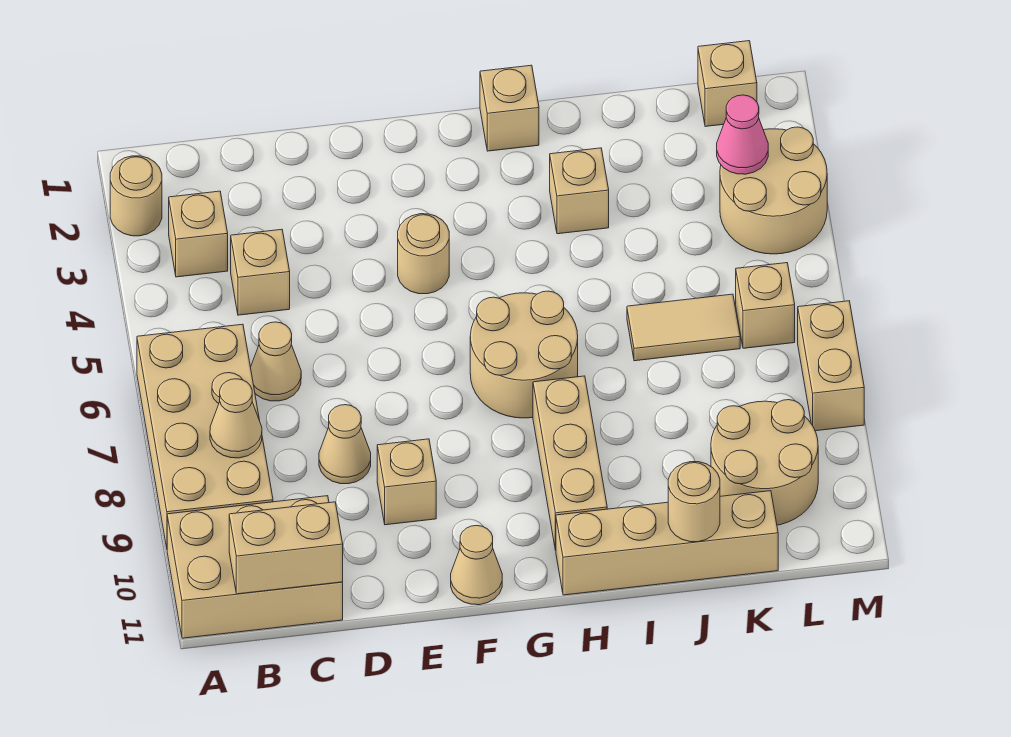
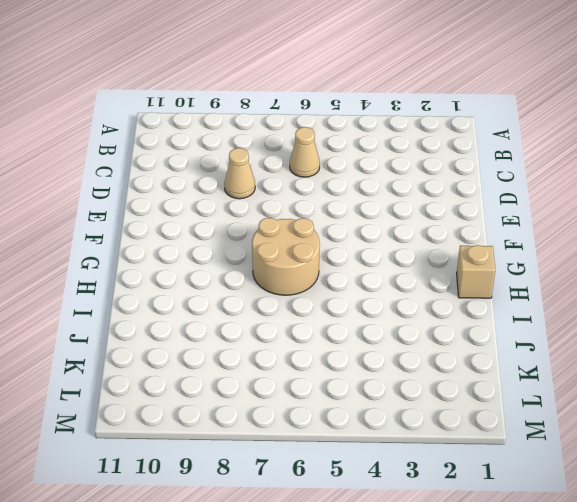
none -> tan 1x1 round brick [110,156,162,236]
none -> tan 2x4 brick [137,324,273,548]
none -> tan 2x3 brick [167,496,343,638]

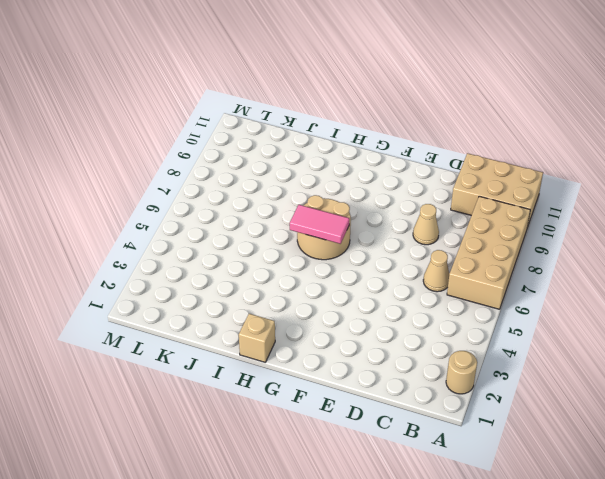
pink 1x2 tile [290,205,349,244] -> none
none -> tan 1x1 brick [169,191,228,277]
none -> tan 1x1 brick [231,229,290,315]
none -> tan 1x1 brick [377,439,436,525]

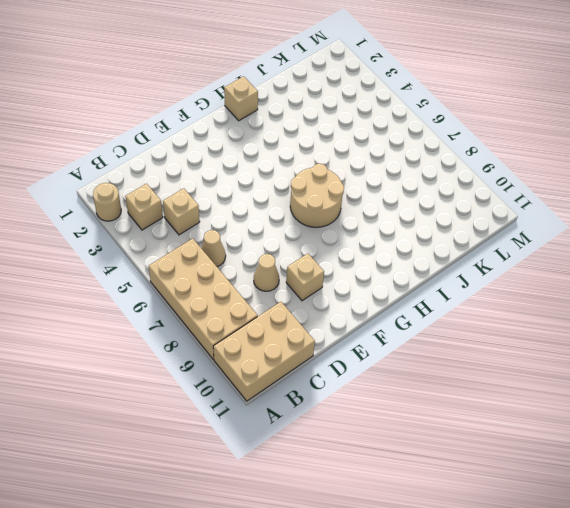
none -> tan 1x1 round brick [398,214,449,294]
none -> tan 1x1 cone [451,526,502,605]
none -> tan 1x3 brick [533,376,607,550]

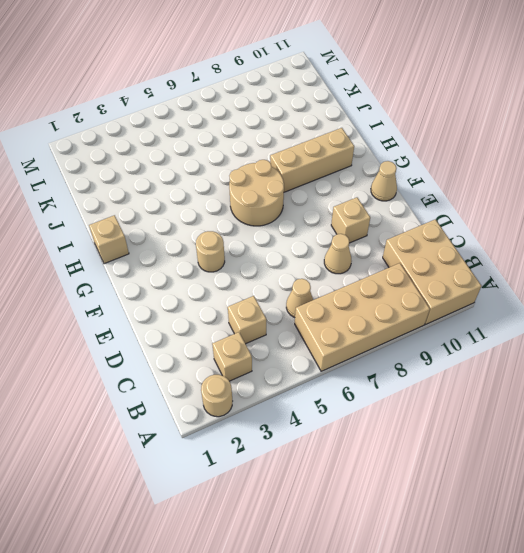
none -> tan 1x4 brick [556,491,778,595]
none -> tan 1x1 brick [550,148,609,234]
none -> tan 1x2 tile [627,294,740,361]

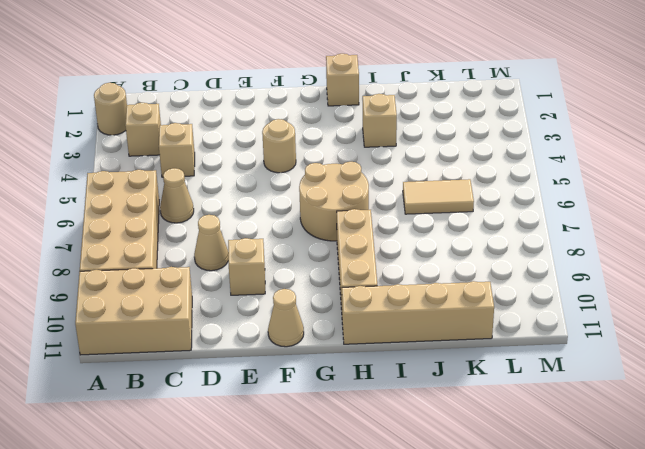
none -> tan 2x2 round brick [711,400,818,525]
none -> tan 1x1 brick [698,41,757,127]
none -> tan 2x2 round brick [720,127,827,254]

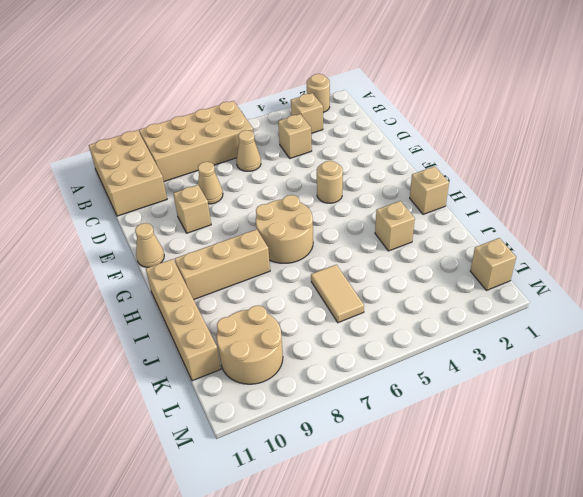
none -> tan 2x2 round brick [720,127,827,254]
none -> tan 1x1 brick [736,263,795,348]
none -> tan 1x2 brick [798,301,864,431]

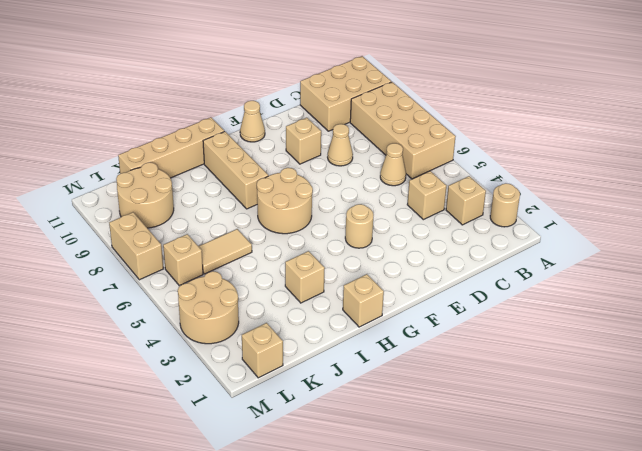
none -> tan 1x1 cone [210,379,262,458]
none -> tan 1x2 brick [229,502,343,594]
none -> tan 1x1 round brick [668,462,720,542]

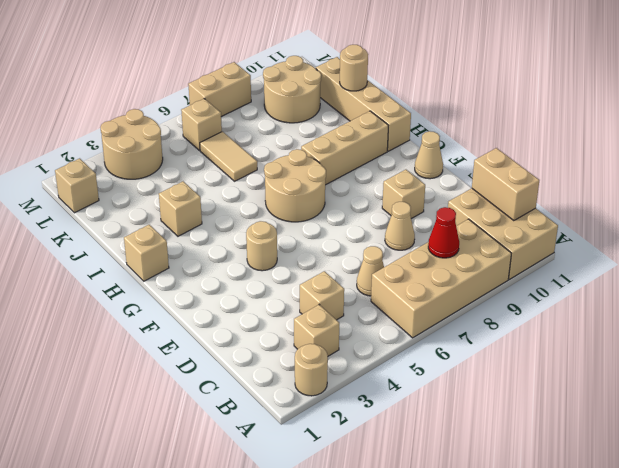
red 1x1 cone [428,207,459,258] -> tan 1x1 cone [210,379,262,458]
none -> pink 1x1 cone [717,95,768,174]

